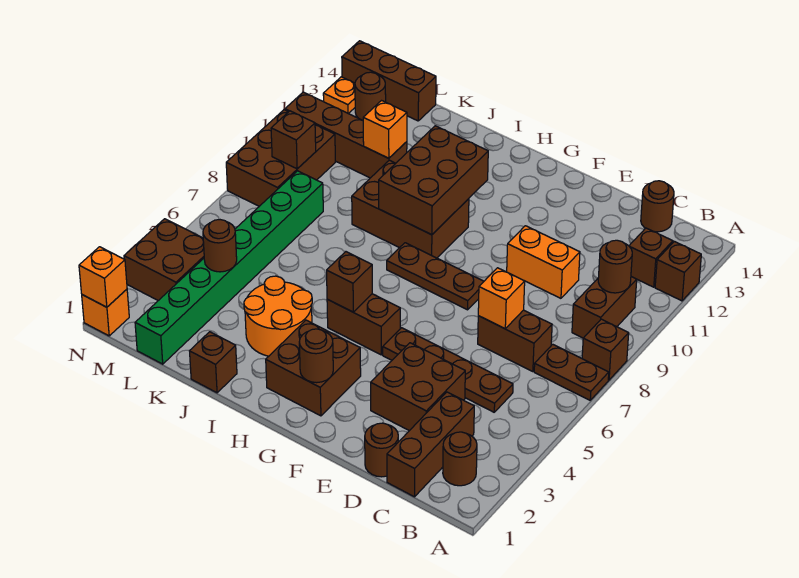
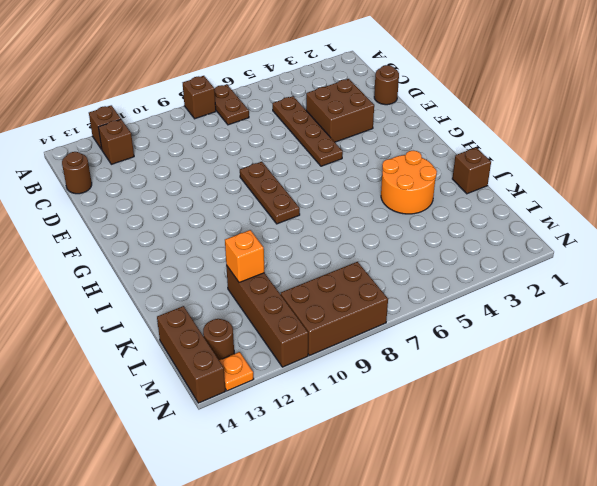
none -> brown 1x1 round brick [443,432,477,486]
none -> brown 1x2 brick [572,277,637,338]
none -> brown 1x3 brick [387,392,474,497]
none -> brown 1x2 brick [478,310,552,372]

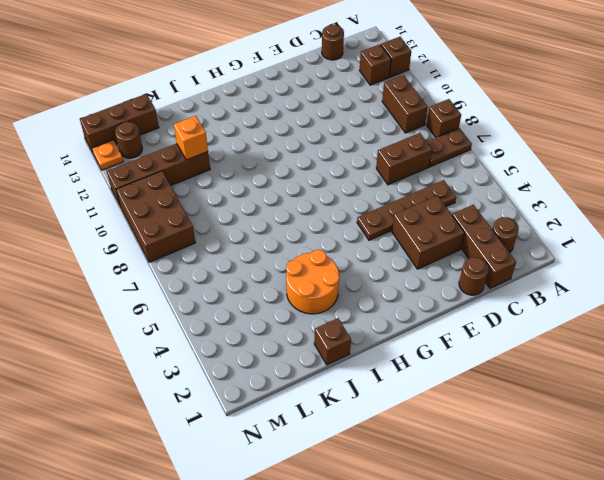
none -> orange 1x2 brick [507,226,580,298]
none -> brown 1x3 plate [387,243,484,310]
none -> brown 2x2 brick [266,320,361,416]
none -> brown 1x2 brick [327,294,400,355]

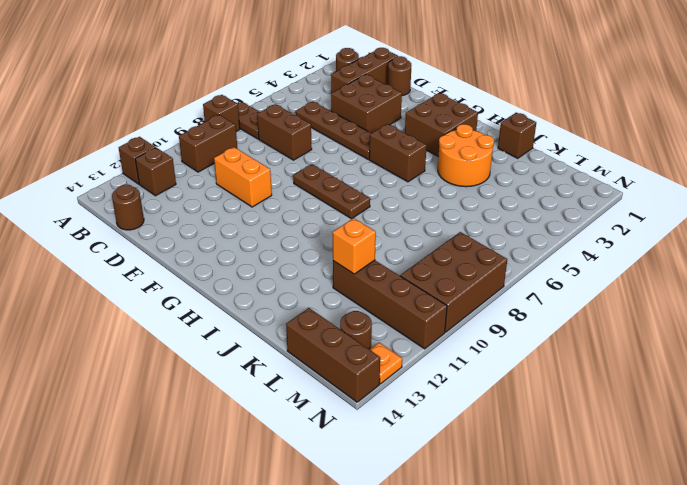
none -> brown 2x3 brick [352,160,469,258]
none -> green 1x8 brick [135,171,323,364]
none -> brown 2x2 brick [124,219,204,301]
none -> orange 1x1 brick [82,289,129,336]

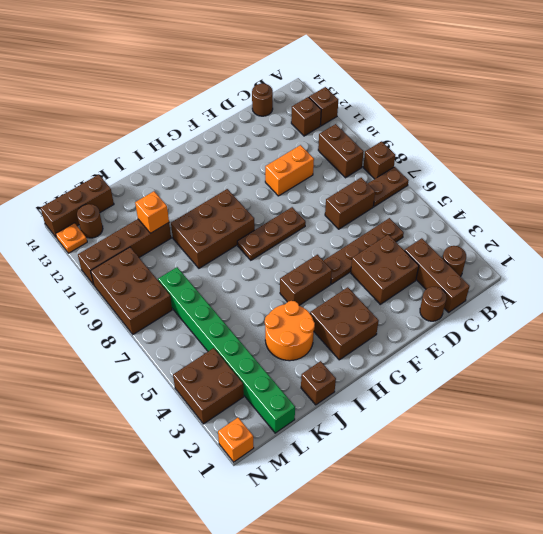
none -> brown 1x1 round brick [598,240,632,293]
none -> orange 1x1 brick [478,268,525,329]
none -> brown 1x1 round brick [299,329,333,383]
none -> brown 1x1 brick [327,252,372,312]

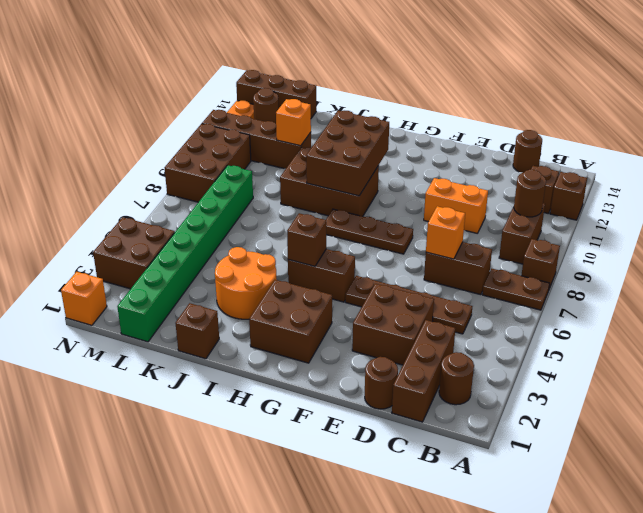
none -> brown 1x1 round brick [299,329,333,383]
none -> brown 1x1 round brick [203,220,237,272]
none -> brown 1x1 brick [271,111,316,169]
none -> orange 1x1 brick [79,247,127,307]

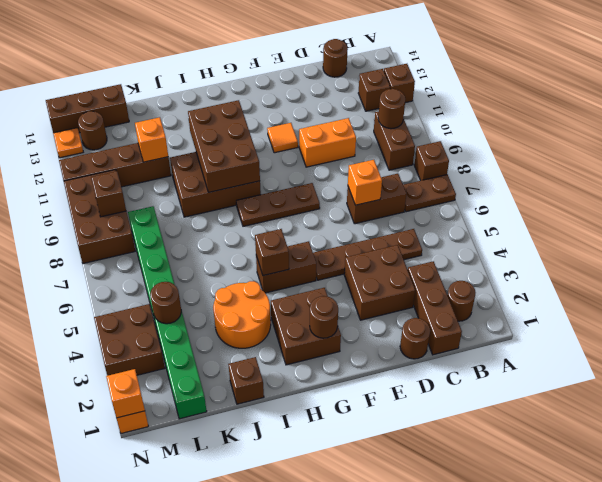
orange 1x1 tile [267,123,298,153] -> none

